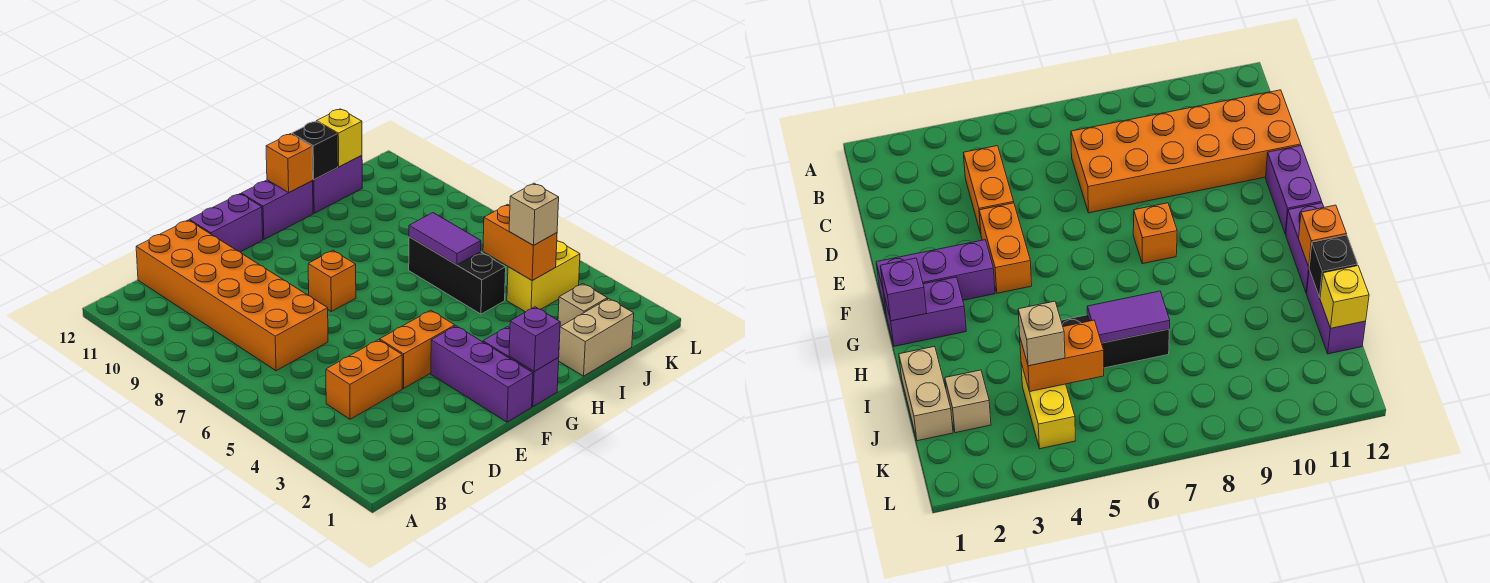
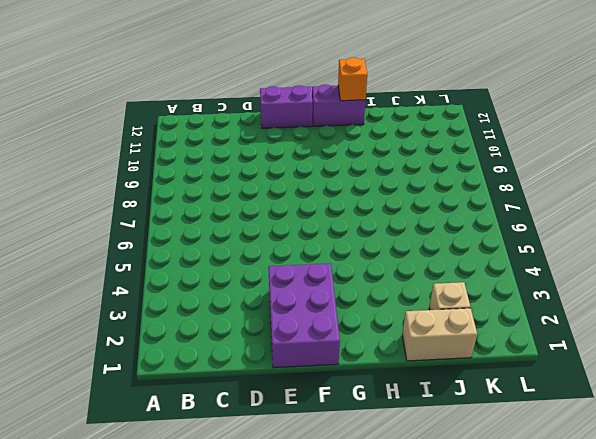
purple 2x3 brick [268,263,340,368] -> purple 1x3 brick [431,326,533,422]
none -> orange 1x2 brick [326,340,402,419]
none -> orange 2x6 brick [136,220,328,371]
none -> orange 1x2 brick [380,310,455,389]

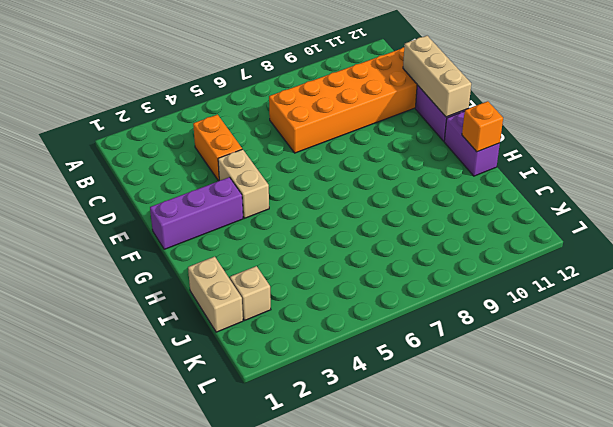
tan 1x3 brick [403,36,471,117] -> none
tan 1x2 brick [218,149,269,218] -> orange 1x2 brick [380,310,455,389]
none -> orange 1x1 brick [308,251,356,311]
none -> purple 1x2 brick [483,327,559,407]
none -> black 1x3 brick [409,237,506,314]

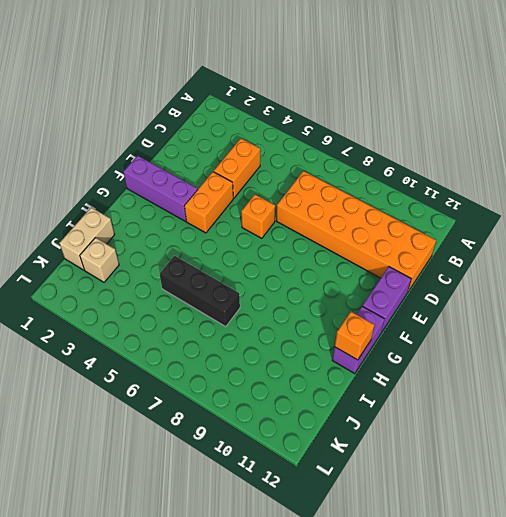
orange 1x1 brick [241,195,275,238] -> orange 1x1 brick moved to [308,251,356,311]
none -> purple 1x2 brick [483,327,559,407]
none -> purple 1x2 brick [312,156,362,213]
none -> yellow 1x2 brick [507,241,580,312]

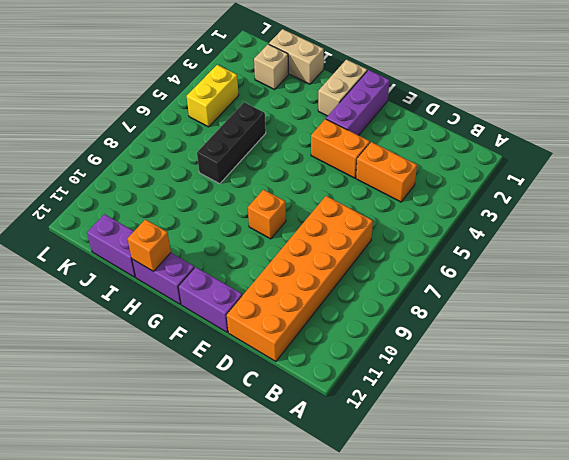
tan 1x2 brick [318,60,367,116] -> purple 1x2 brick [483,327,559,407]
yellow 1x2 brick [187,65,239,127] -> yellow 1x2 brick turned to [507,241,580,312]
none -> purple 1x1 brick [509,307,560,371]
none -> purple 1x2 tile [409,213,481,265]
none -> black 1x1 brick [292,121,338,180]

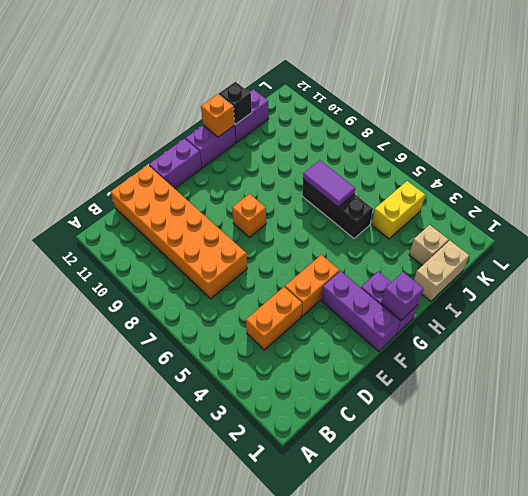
none -> orange 1x2 brick [483,204,557,280]
none -> yellow 1x1 brick [317,109,362,167]
none -> tan 1x1 brick [509,183,559,245]

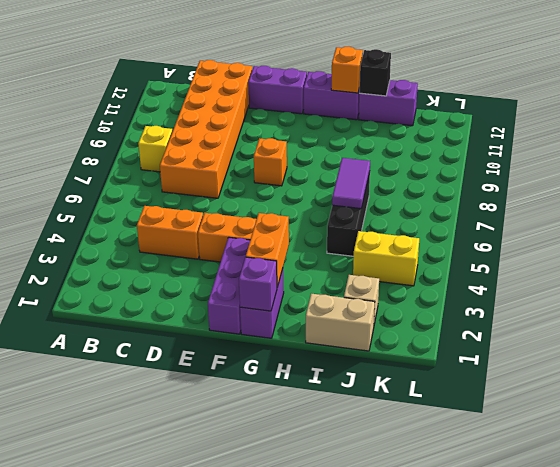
yellow 1x1 brick [138,126,172,172] -> yellow 1x1 brick moved to [317,109,362,167]
orange 1x2 brick [246,213,289,287] -> orange 1x2 brick moved to [483,204,557,280]
none -> tan 1x1 brick [509,183,559,245]

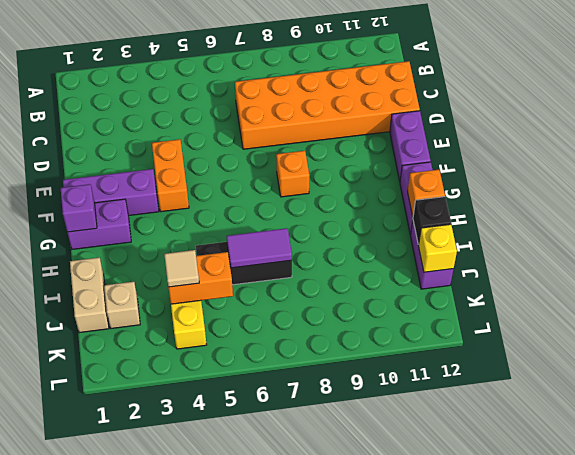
tan 1x1 tile [164,250,199,287] -> tan 1x1 brick [509,183,559,245]
none -> orange 1x2 brick [326,340,402,419]

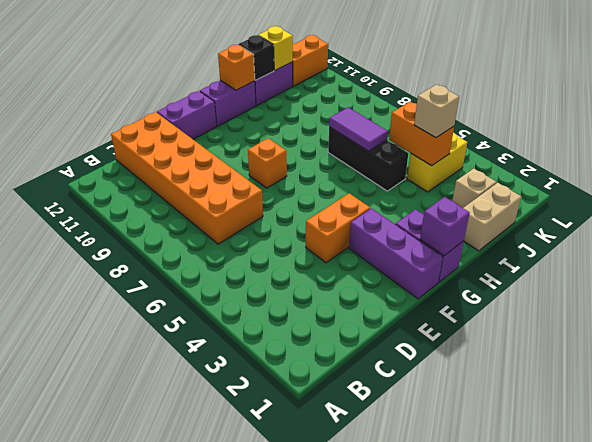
orange 1x2 brick [293,35,328,86] -> orange 1x2 brick moved to [326,340,402,419]

